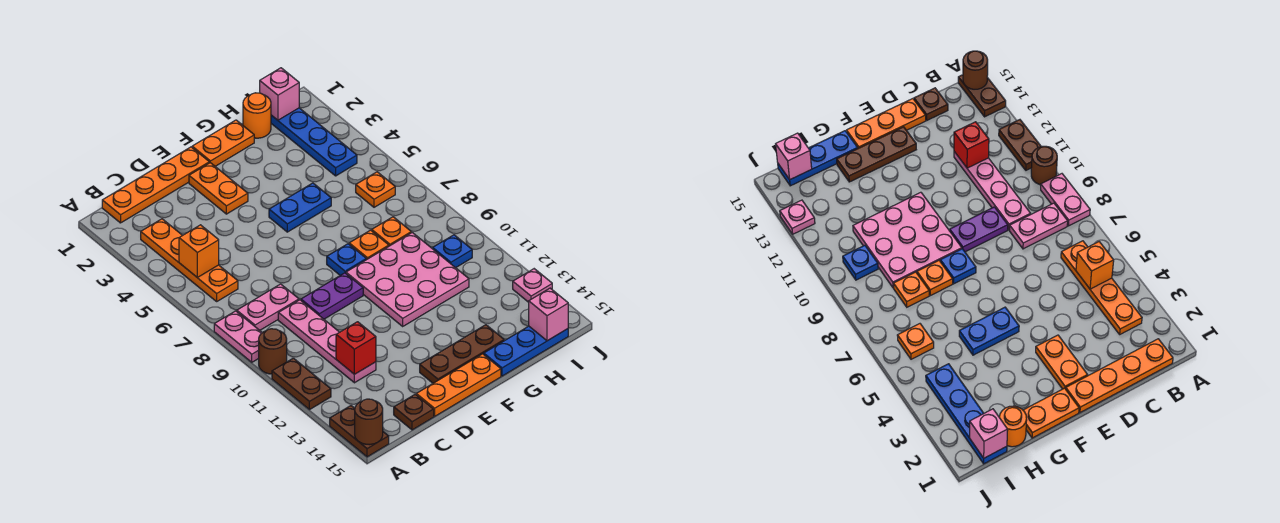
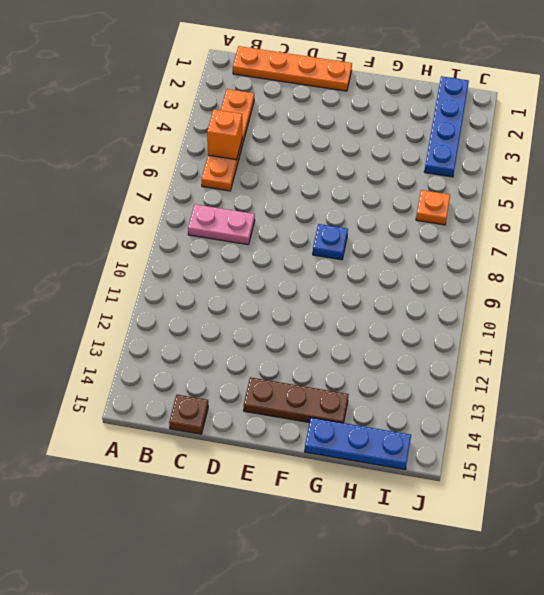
none -> pink 1x2 plate [214,311,262,362]
none -> brown 1x1 round brick [259,329,287,374]
none -> brown 1x2 plate [272,358,331,410]
none -> brown 1x2 plate [330,406,389,457]

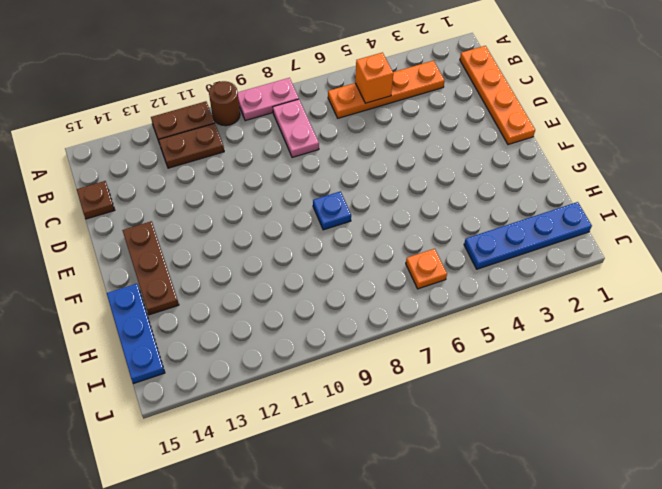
brown 1x2 plate [159,123,224,168] -> brown 1x2 plate moved to [330,406,389,457]
none -> pink 1x4 plate [278,300,376,383]
none -> purple 1x2 plate [301,273,363,319]
none -> orange 1x3 plate [416,354,501,416]
none -> orange 1x2 plate [189,163,248,214]

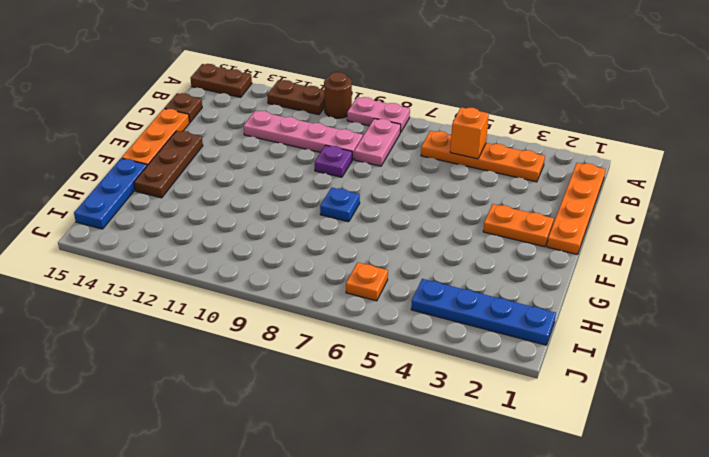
purple 1x1 plate [315,145,353,177] -> purple 1x2 plate [301,273,363,319]
none -> orange 1x2 plate [192,120,254,166]
none -> blue 1x2 plate [269,183,331,232]
none -> pink 3x3 plate [346,233,469,326]
none -> orange 1x1 plate [349,230,389,260]

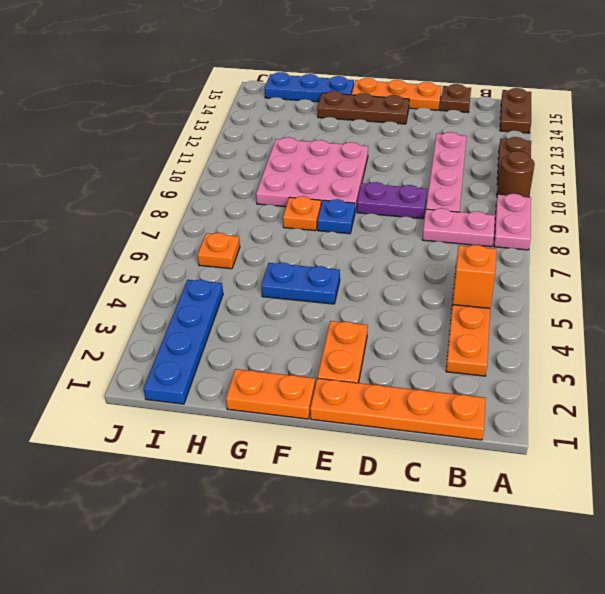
none -> orange 1x1 round brick [243,93,271,138]
none -> orange 1x1 plate [372,217,411,246]
none -> blue 1x1 plate [433,235,472,268]
none -> pink 1x1 plate [513,269,552,302]

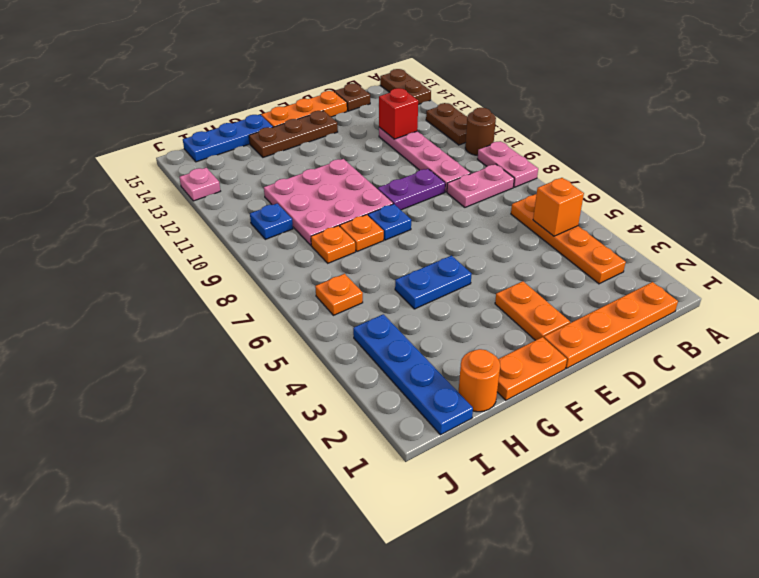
none -> brown 1x1 round brick [355,399,383,445]
none -> pink 1x1 brick [260,68,299,120]
none -> pink 1x1 brick [529,288,568,341]

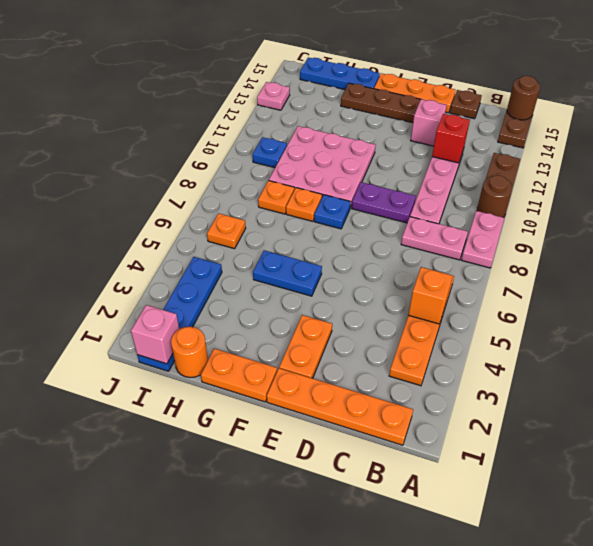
pink 1x1 brick [411,99,446,146] -> pink 1x1 brick moved to [529,288,568,341]

